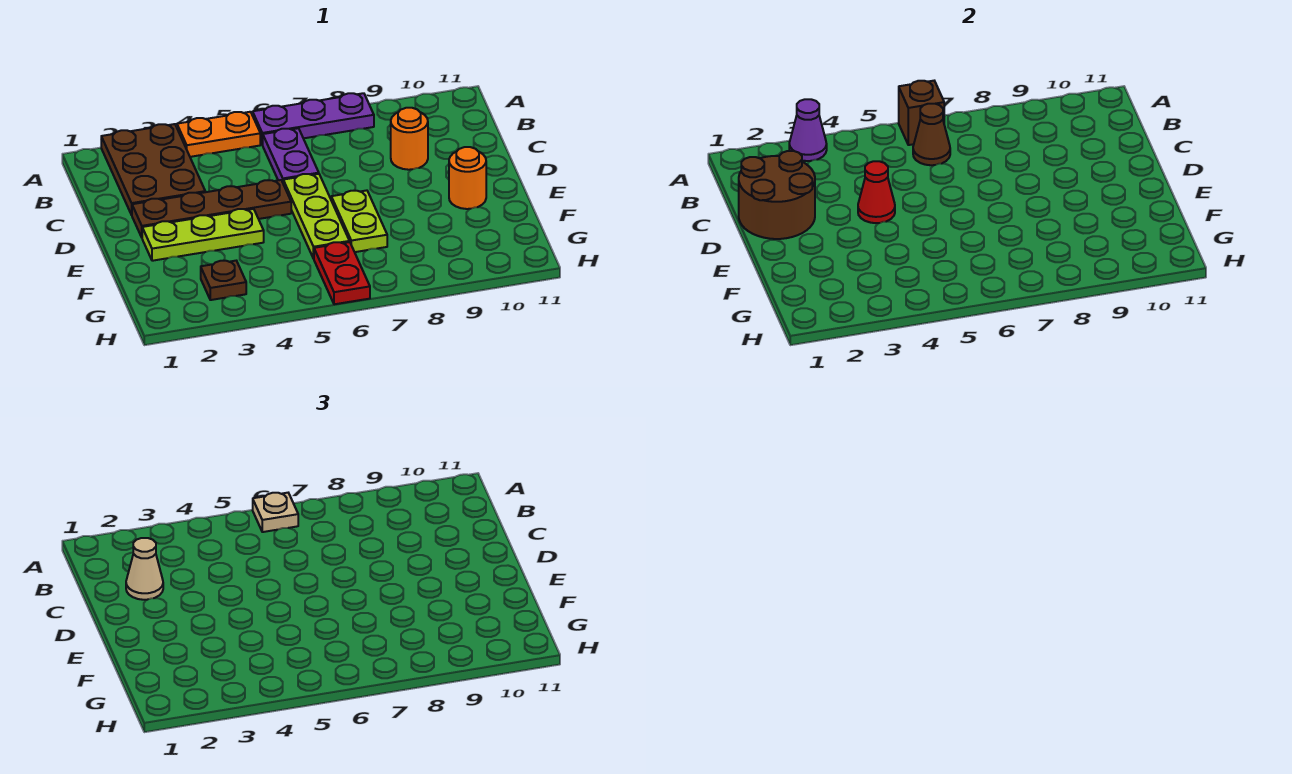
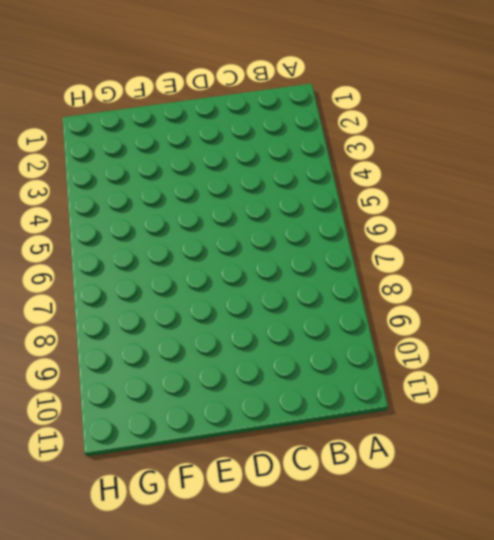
none -> brown 2x3 plate [101,124,205,215]
none -> orange 1x2 plate [177,112,260,157]
none -> purple 1x3 plate [253,93,374,145]

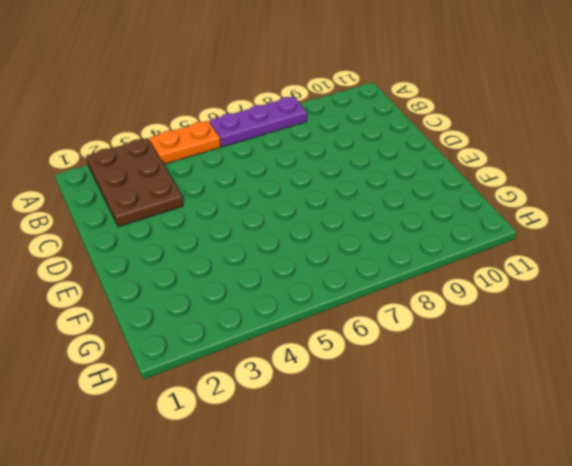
none -> purple 1x2 plate [263,128,319,182]
none -> orange 1x1 round brick [391,108,428,170]
none -> brown 1x4 plate [132,180,291,237]

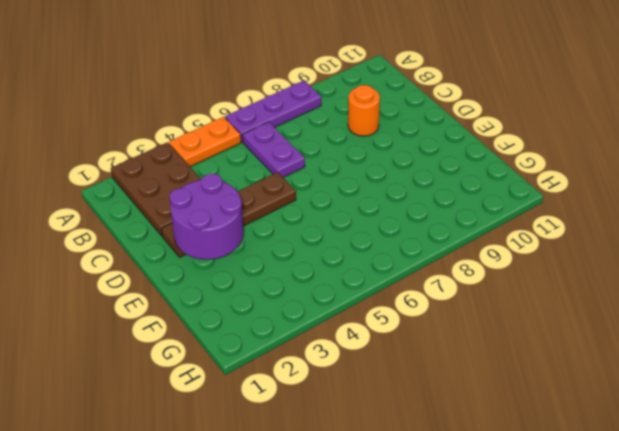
purple 2x2 round brick [170,174,243,260] -> brown 2x2 round brick [739,151,815,239]
none -> lime 1x3 plate [283,174,349,259]
none -> lime 1x3 plate [142,209,264,261]
none -> lime 1x2 plate [331,190,387,252]

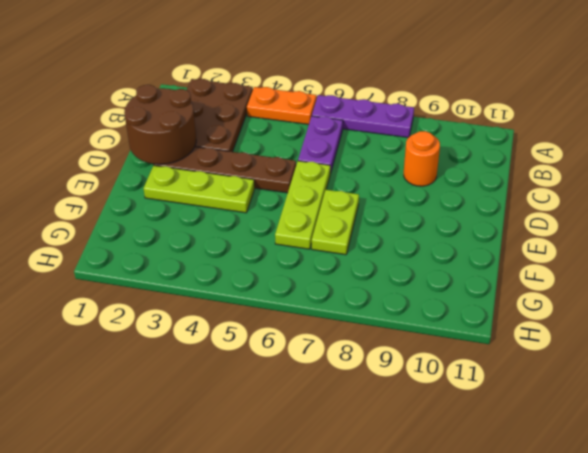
none -> orange 1x1 round brick [449,147,486,209]
none -> brown 1x1 plate [201,261,246,300]
none -> red 1x2 plate [314,242,370,304]

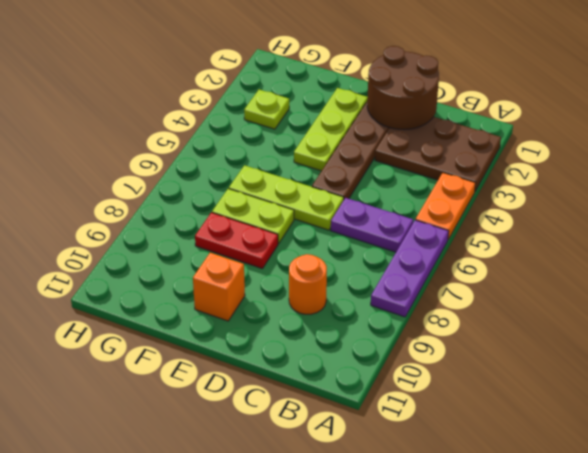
red 1x2 plate [195,213,278,269] -> red 1x2 plate moved to [314,242,370,304]
orange 1x1 brick [193,253,245,321] -> orange 1x1 round brick [449,147,486,209]
lime 1x1 plate [244,90,289,129] -> brown 1x1 plate [201,261,246,300]
none -> purple 1x1 cone [789,99,827,161]
none -> brown 1x1 brick [899,81,944,145]
none -> brown 1x1 cone [913,104,950,165]

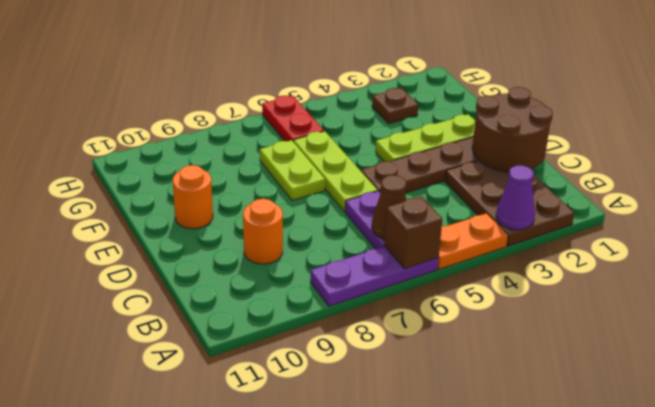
none -> red 1x1 cone [858,161,895,223]
none -> tan 1x1 plate [253,493,298,532]
none -> tan 1x1 cone [126,538,163,600]

